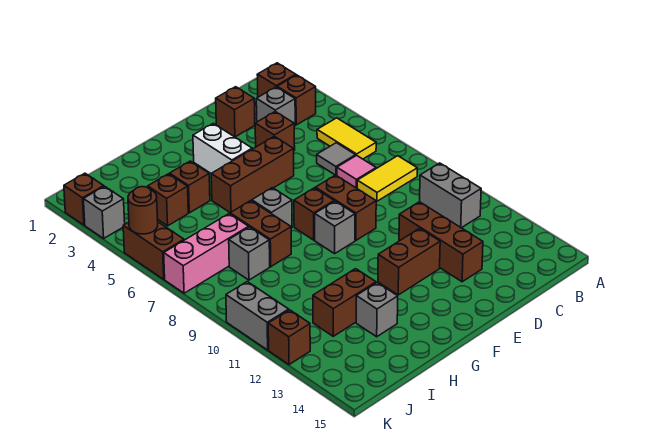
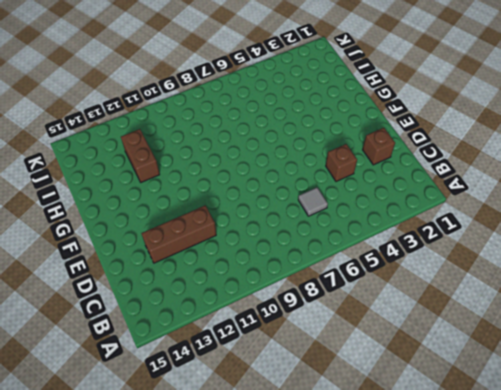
none -> brown 1x1 brick [257,63,296,97]
none -> brown 1x1 brick [277,75,316,125]
none -> yellow 1x2 tile [317,118,376,159]
none -> yellow 1x2 tile [357,156,417,201]

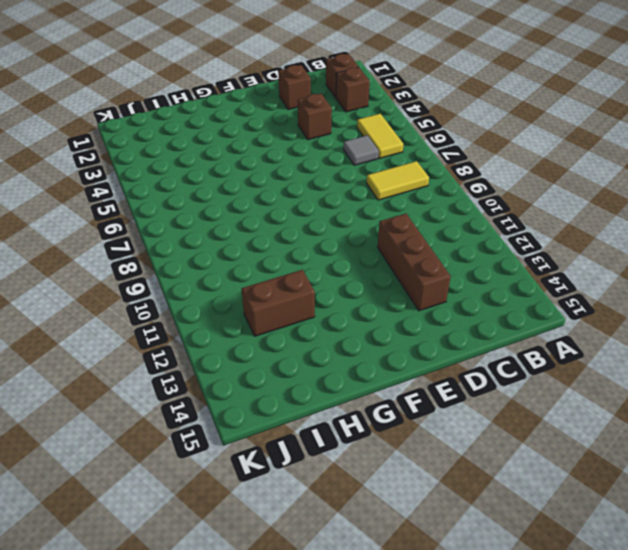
none -> grey 1x2 brick [420,163,481,228]
none -> grey 1x1 brick [256,87,295,126]
none -> pink 1x1 tile [337,155,376,188]
none -> brown 1x3 brick [211,136,294,213]

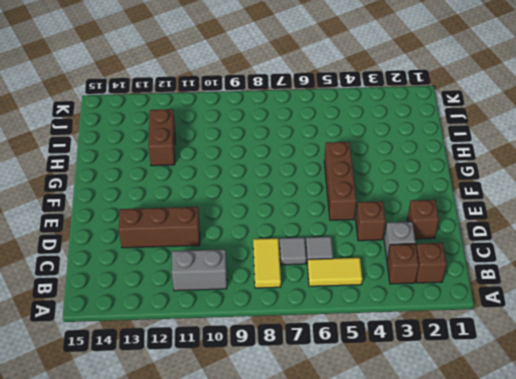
grey 1x1 tile [280,237,306,265] -> pink 1x1 tile [337,155,376,188]
none -> brown 1x2 brick [315,175,376,240]
none -> brown 1x2 brick [378,228,440,295]
none -> white 1x2 brick [193,123,252,173]
none -> brown 1x1 brick [294,188,334,240]

